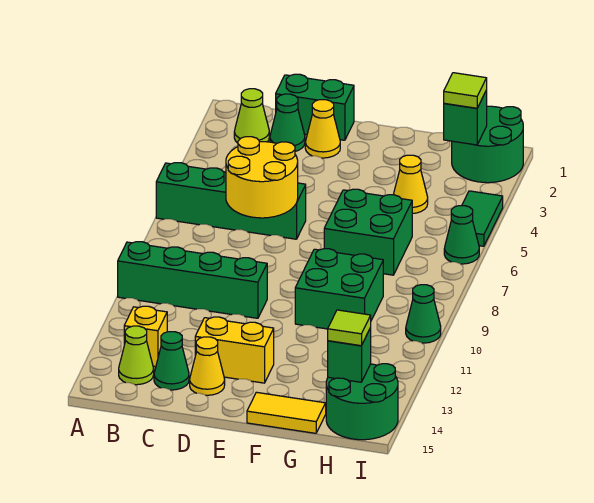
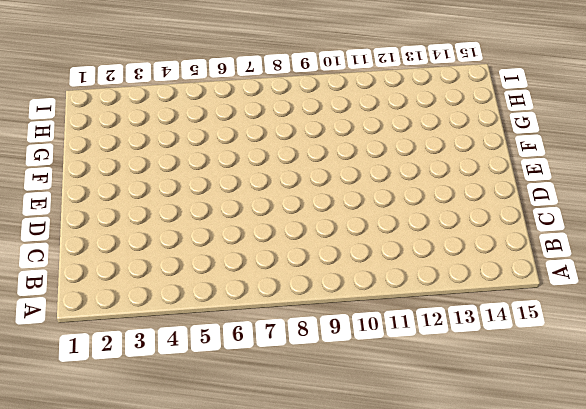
none -> green 1x4 brick [156,163,306,239]
none -> green 1x4 brick [118,242,267,318]
none -> lime 1x1 cone [234,89,269,143]

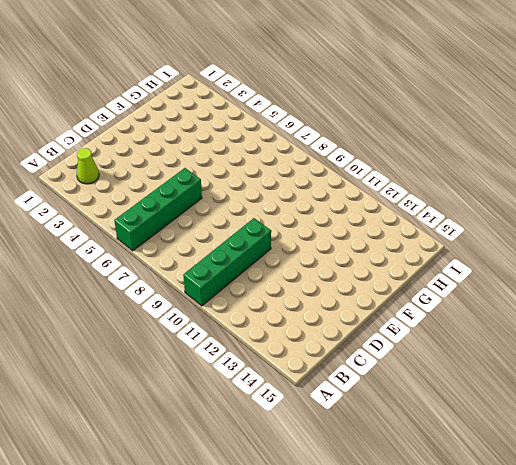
none -> yellow 1x1 brick [124,306,167,367]
none -> lime 1x1 cone [119,326,154,385]
none -> green 1x2 brick [276,74,354,140]

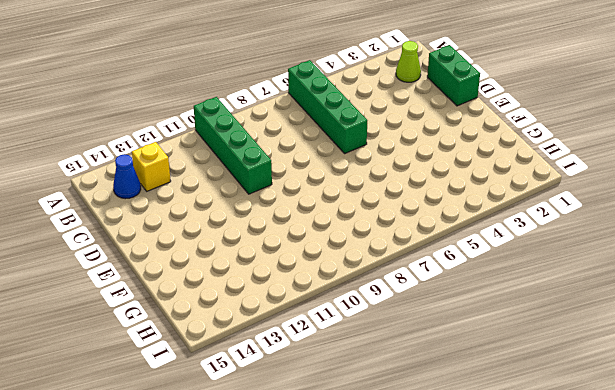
blue 1x1 cone [113,154,141,199] -> lime 1x1 cone [119,326,154,385]
none -> green 1x1 cone [270,94,305,151]
none -> green 1x1 cone [154,332,189,390]
none -> yellow 1x1 cone [305,100,340,158]

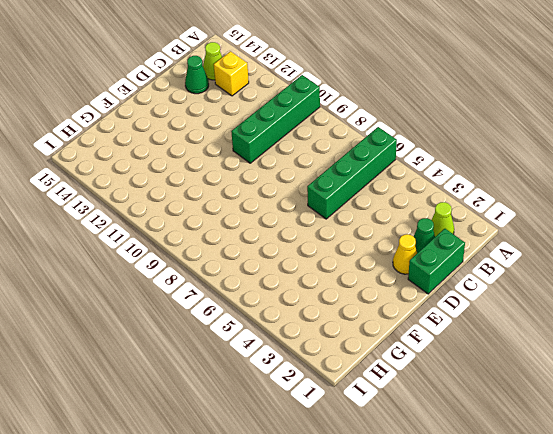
none -> yellow 1x2 brick [195,317,274,383]
none -> yellow 1x1 cone [190,337,225,395]
none -> green 2x2 brick [324,189,412,275]

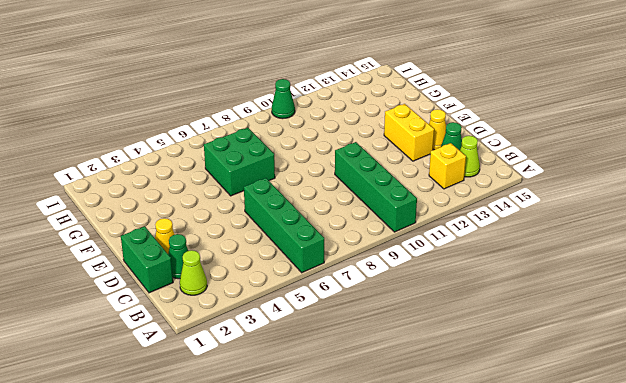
none -> green 2x2 brick [295,249,383,329]
none -> yellow 1x2 tile [247,392,326,433]
none -> yellow 1x1 cone [393,155,428,214]

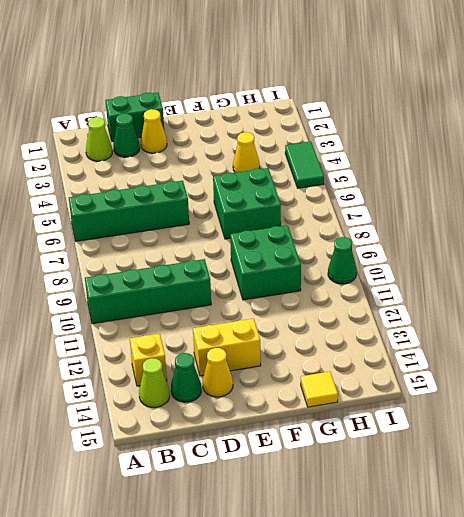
yellow 1x1 tile [301,372,338,407] -> yellow 1x2 tile [247,392,326,433]
none -> green 2x2 round brick [452,106,523,183]
none -> green 2x2 round brick [326,364,398,440]
none -> green 1x1 cone [444,206,479,264]

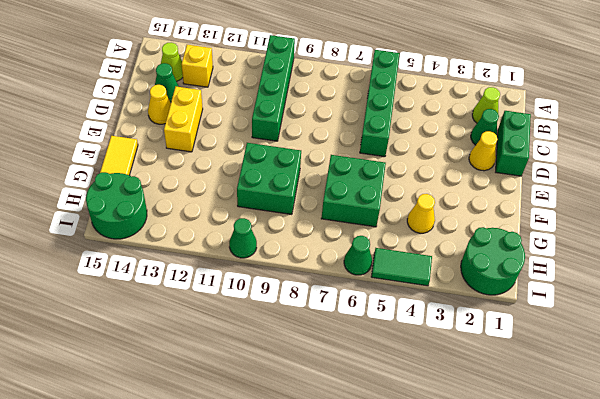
none -> yellow 2x2 round brick [226,137,298,218]
none -> green 1x1 brick [444,90,487,145]
none -> green 1x1 brick [328,328,371,382]

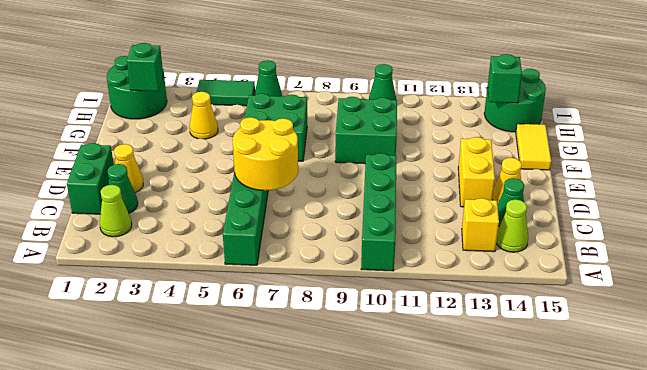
none -> lime 1x1 tile [444,73,487,108]
none -> lime 1x1 tile [328,310,371,346]

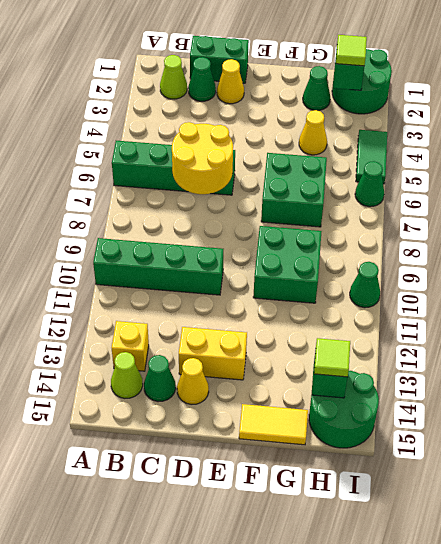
green 1x1 cone [303,66,330,110] -> none

